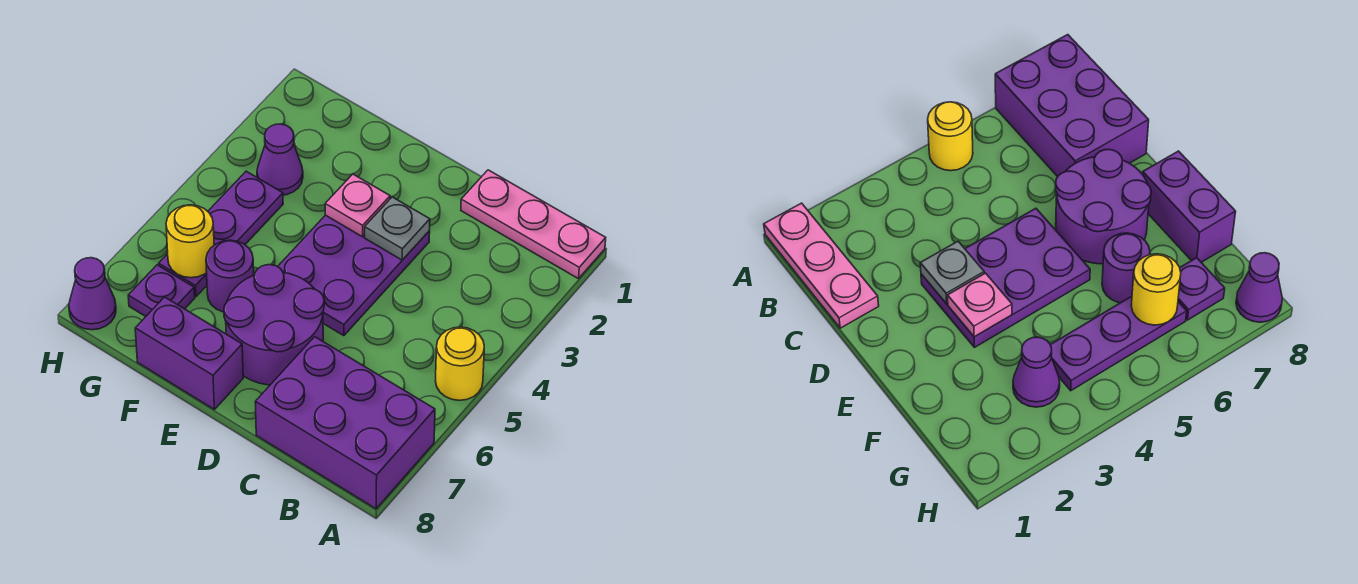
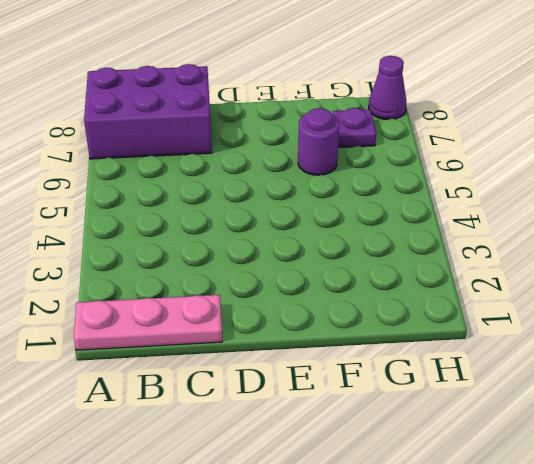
none -> yellow 1x1 round brick [436,327,484,400]
none -> purple 2x3 plate [278,215,430,336]
none -> purple 2x2 round brick [224,265,324,385]

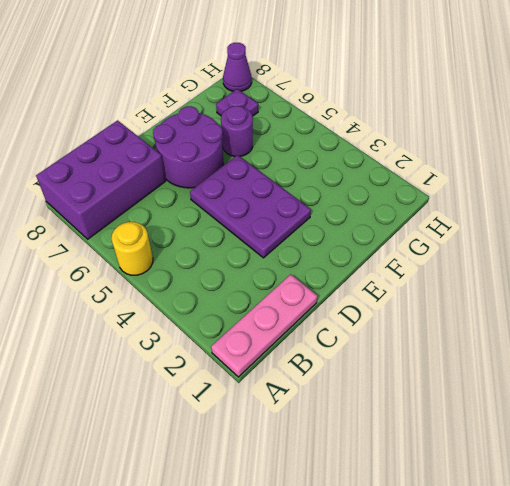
none -> purple 1x2 brick [135,297,243,409]
none -> purple 1x1 cone [257,124,303,195]
none -> purple 1x3 plate [159,171,283,297]

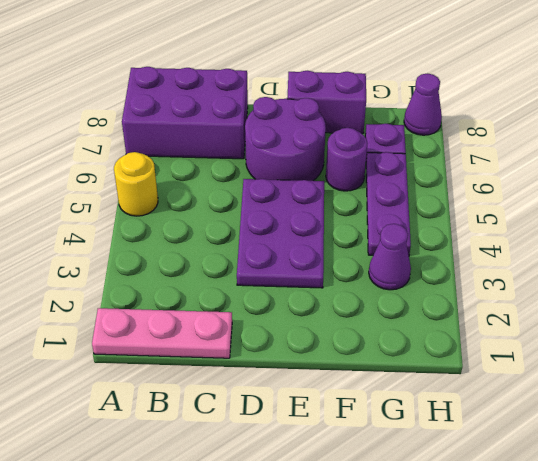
none -> grey 1x1 plate [365,197,430,260]
none -> pink 1x1 plate [325,174,390,237]
none -> yellow 1x1 round brick [166,205,214,278]

